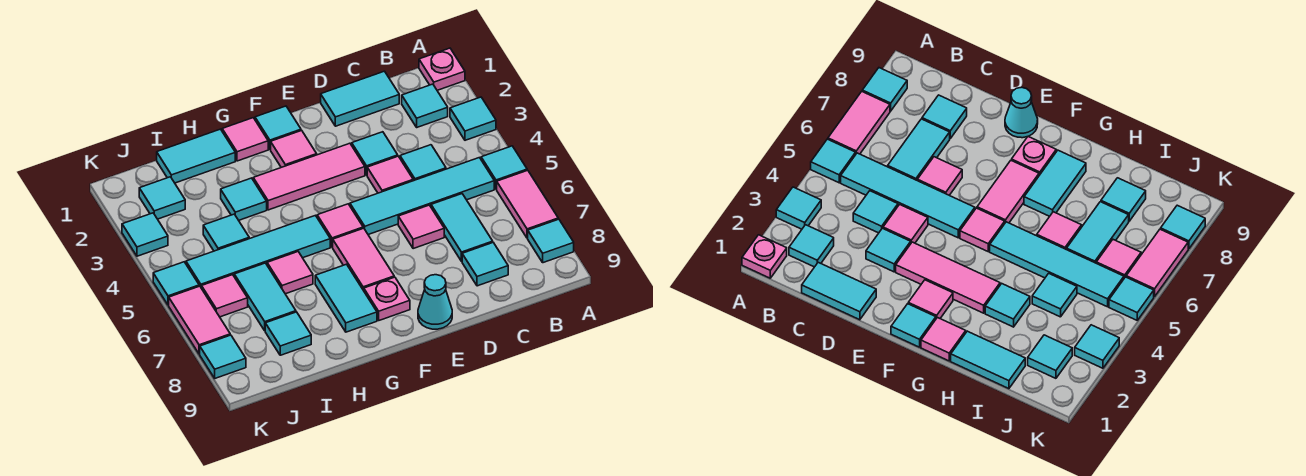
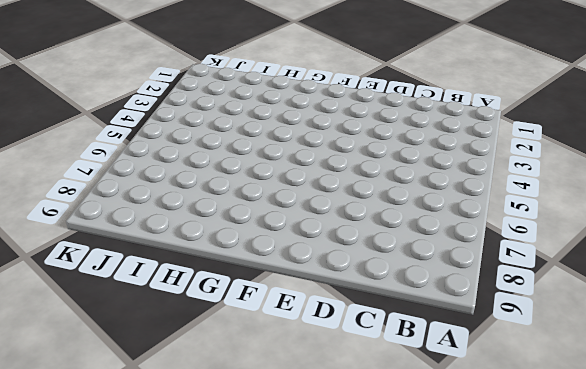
none -> pink 1x1 plate [419,48,465,90]
none -> cyan 1x1 tile [450,97,496,140]
none -> cyan 1x1 tile [481,146,527,189]
none -> pink 1x2 tile [497,170,558,238]

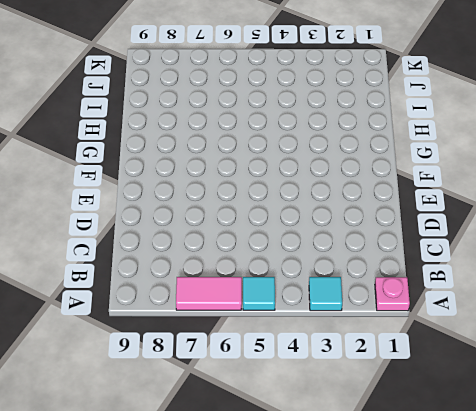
none -> cyan 1x1 tile [528,219,574,263]
none -> cyan 1x1 tile [402,84,448,127]
none -> cyan 1x4 tile [350,158,494,235]
none -> cyan 1x2 tile [321,71,399,126]

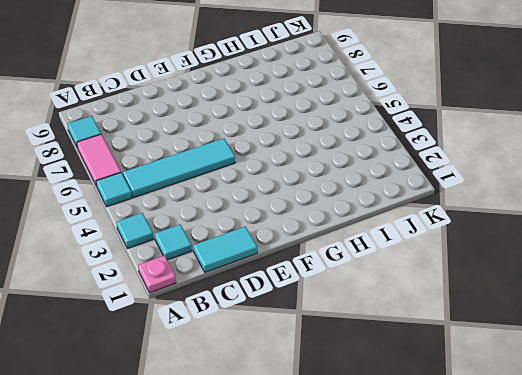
none -> cyan 1x1 tile [400,145,446,181]
none -> cyan 1x2 tile [431,194,493,261]
none -> cyan 1x1 tile [462,243,508,286]
none -> cyan 1x1 tile [352,132,398,175]

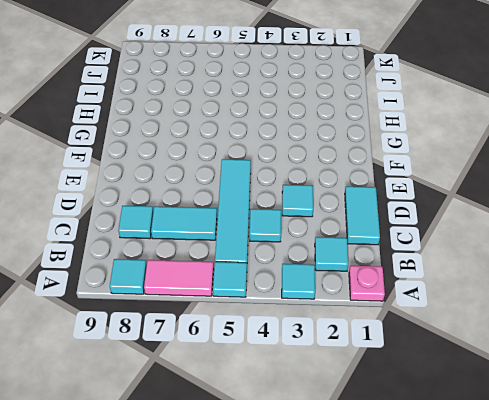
none -> pink 1x1 tile [367,156,413,193]
none -> pink 1x1 tile [398,205,444,249]
none -> pink 1x3 tile [253,143,365,210]
none -> cyan 1x1 cone [418,275,452,329]

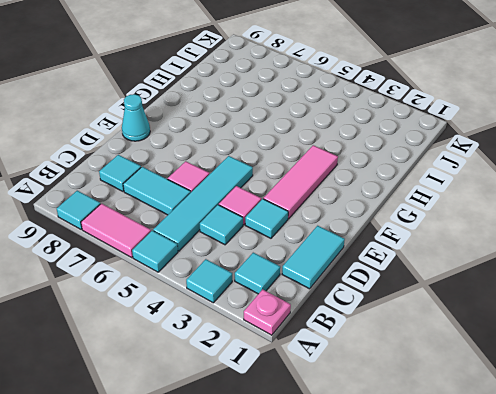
none -> cyan 1x1 tile [255,106,301,149]
none -> pink 1x1 tile [271,130,317,167]
none -> pink 1x1 tile [317,204,363,247]
none -> pink 1x2 tile [333,228,394,290]

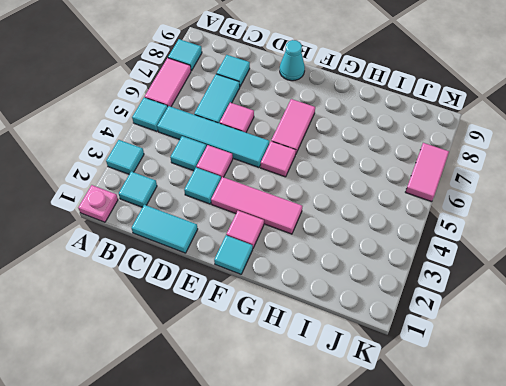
none -> pink 1x1 plate [364,277,410,320]
none -> pink 1x1 tile [222,118,268,161]
none -> cyan 1x4 tile [186,215,330,288]
none -> cyan 1x2 tile [315,264,377,332]

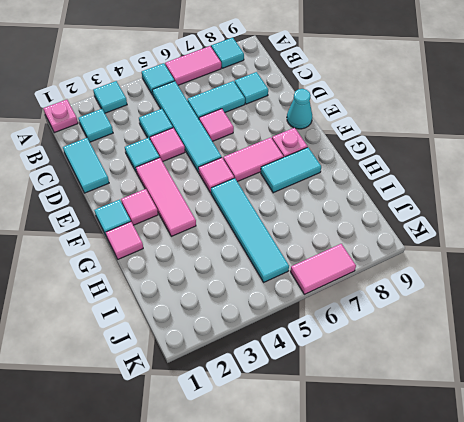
none -> cyan 1x2 tile [157,129,235,183]
none -> cyan 1x1 tile [221,178,267,220]
none -> pink 1x1 tile [267,252,313,294]
none -> cyan 1x1 tile [203,214,249,251]

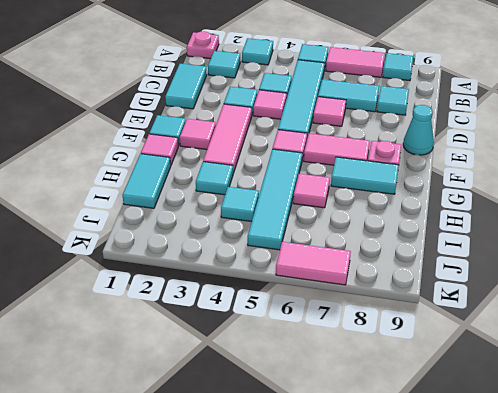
none -> cyan 1x2 tile [234,263,296,331]
none -> cyan 1x1 tile [265,312,311,355]
none -> cyan 1x1 tile [139,177,185,219]
none -> pink 1x1 tile [202,275,248,317]

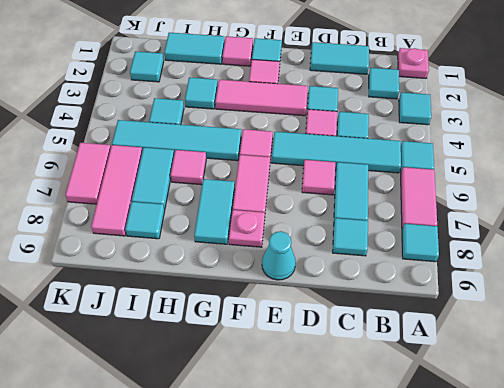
pink 1x3 tile [91,145,143,236] -> pink 1x1 tile [202,275,248,317]
none -> cyan 1x1 tile [122,213,168,256]
none -> cyan 1x1 tile [153,262,199,305]
none -> cyan 1x1 tile [200,335,246,378]

